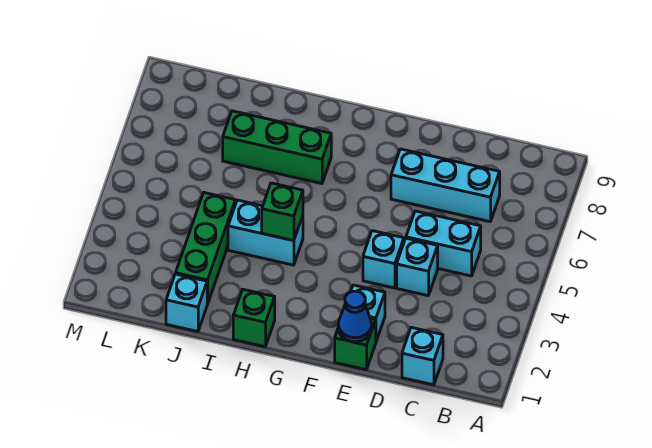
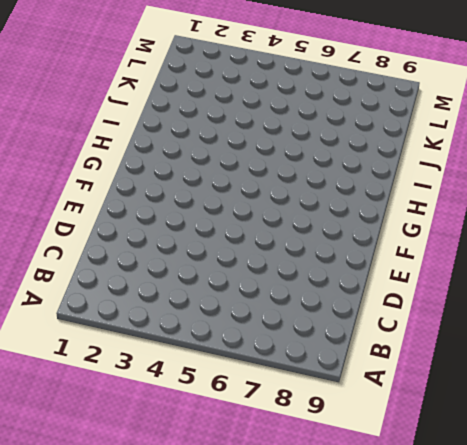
none -> cyan 1x1 brick [402,327,443,385]
none -> cyan 1x2 brick [406,211,481,276]
none -> cyan 1x3 brick [391,149,500,222]

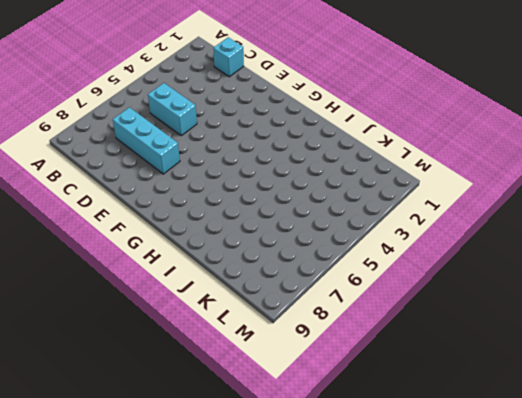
none -> cyan 1x1 brick [397,238,438,296]
none -> green 1x1 brick [335,318,376,370]
none -> cyan 1x1 brick [351,285,385,341]

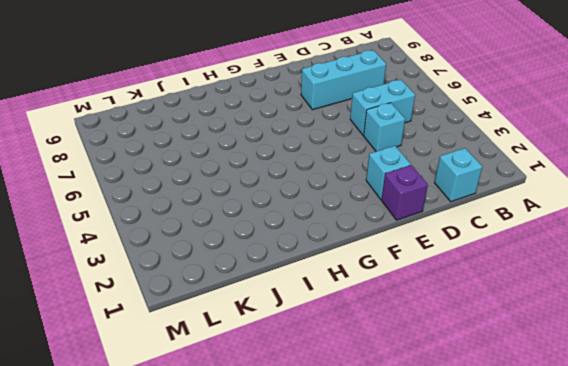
purple 1x1 brick [381,165,428,220] -> green 1x1 brick [335,318,376,370]
none -> cyan 1x1 brick [363,231,404,288]
none -> green 1x1 brick [233,289,275,347]
none -> cyan 1x2 brick [228,200,303,265]

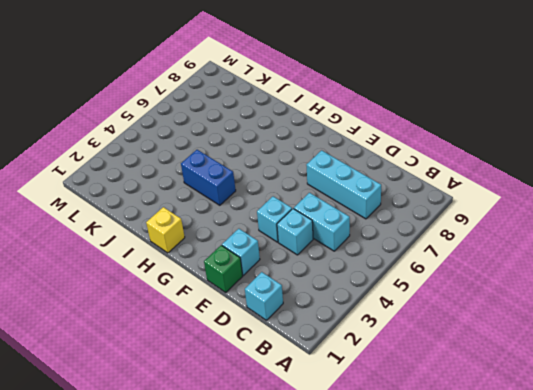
yellow 1x1 brick [146,207,185,253] -> green 1x1 brick [233,289,275,347]
blue 1x2 brick [181,150,236,205] -> cyan 1x2 brick [228,200,303,265]
none -> green 1x3 brick [223,111,331,184]
none -> cyan 1x1 brick [166,274,207,331]
none -> green 1x3 brick [176,193,235,304]

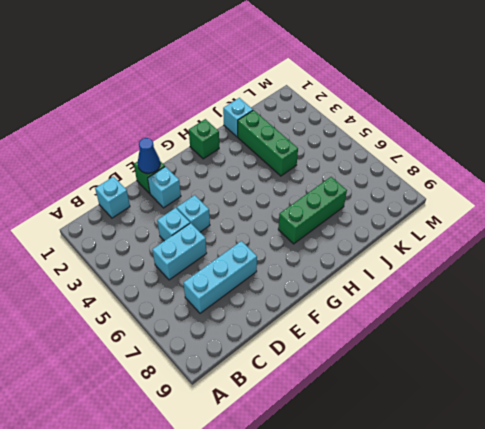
none -> cyan 1x2 brick [228,200,303,265]
none -> green 1x1 brick [262,183,303,241]

